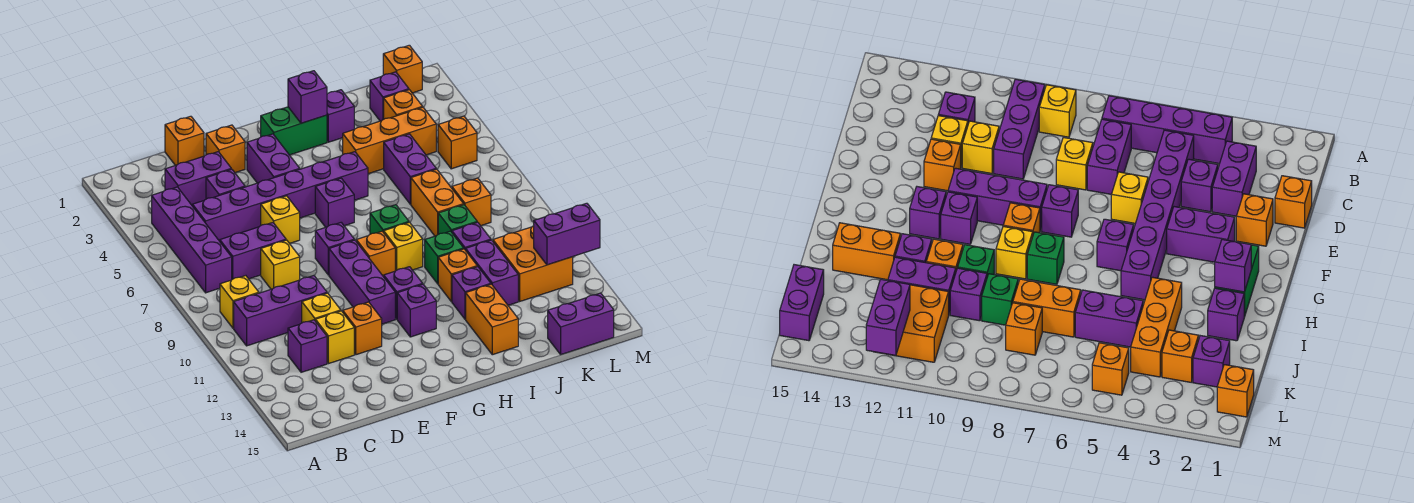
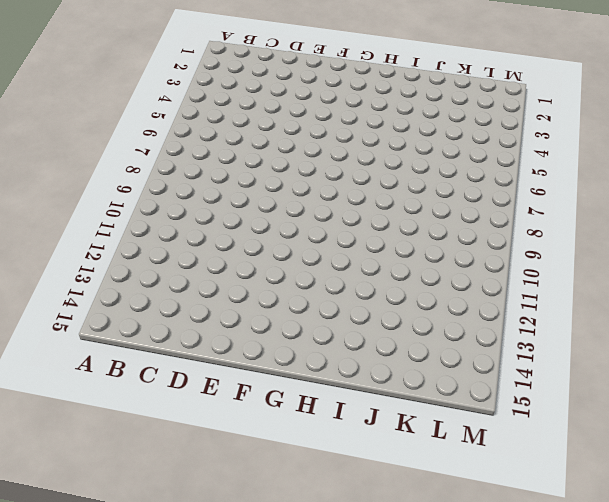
none -> purple 1x4 brick [152,187,232,293]
none -> yellow 1x1 brick [220,276,259,328]
none -> purple 1x3 brick [234,276,327,346]
none -> purple 1x2 brick [165,152,231,205]

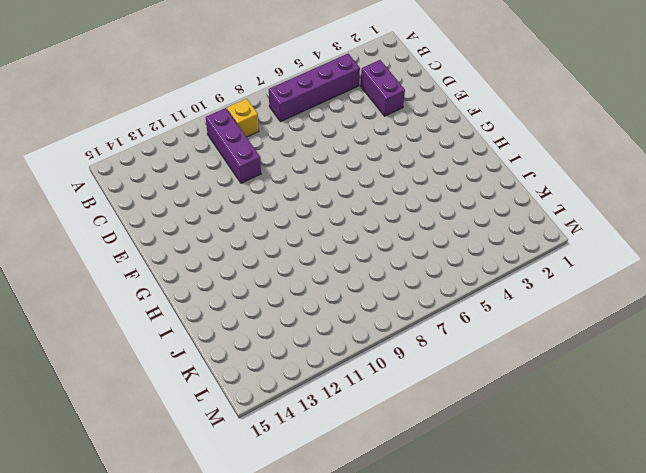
none -> purple 1x6 brick [192,152,368,241]
none -> purple 1x2 brick [220,223,286,279]
none -> purple 1x1 brick [288,320,327,372]
none -> orange 1x1 brick [165,116,204,165]

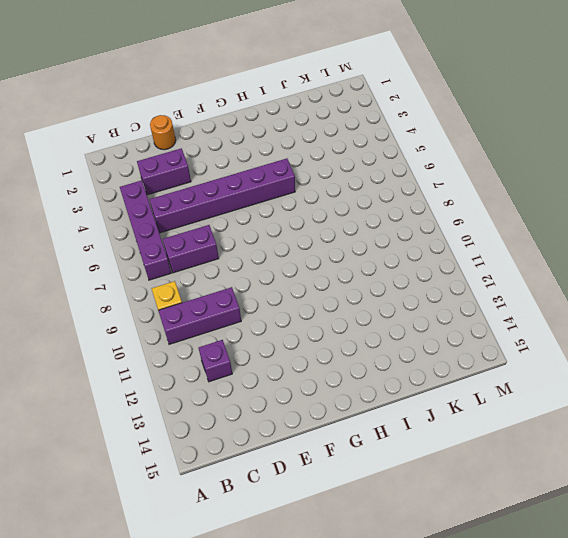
orange 1x1 round brick [150,115,176,150] -> orange 1x1 brick [165,116,204,165]
none -> purple 1x1 brick [206,169,245,199]
none -> yellow 1x1 brick [261,240,300,289]
none -> yellow 1x1 brick [302,293,341,323]
none -> yellow 1x1 brick [315,311,354,364]

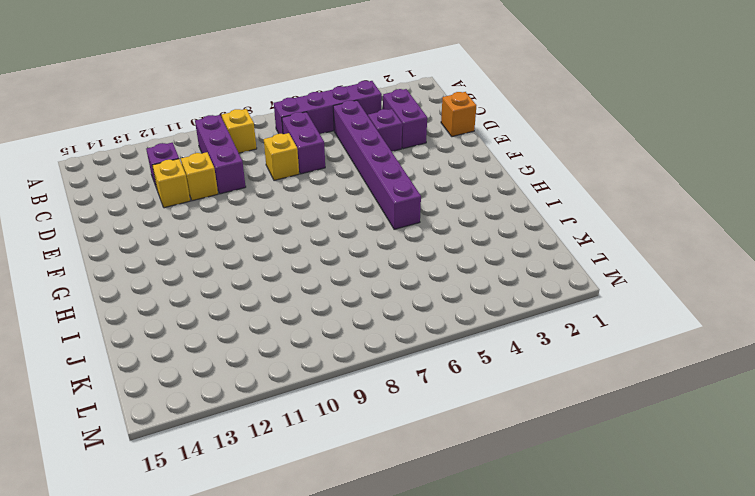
none -> orange 1x1 brick [206,125,245,173]
none -> yellow 1x1 brick [261,196,300,243]
none -> orange 1x1 brick [343,302,382,355]
none -> purple 1x2 brick [247,134,300,183]

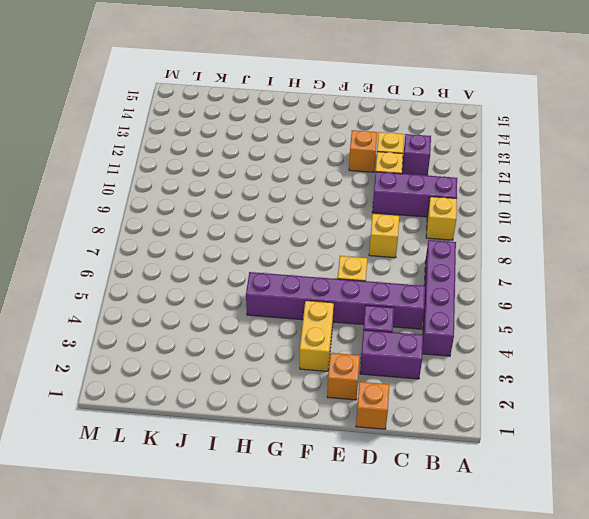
yellow 1x2 brick [300,301,334,371] -> purple 1x2 brick [247,134,300,183]
none -> purple 1x2 brick [220,223,286,279]
none -> purple 1x1 brick [315,223,354,275]
none -> purple 1x3 brick [329,240,395,324]
none -> green 1x2 brick [261,107,327,155]

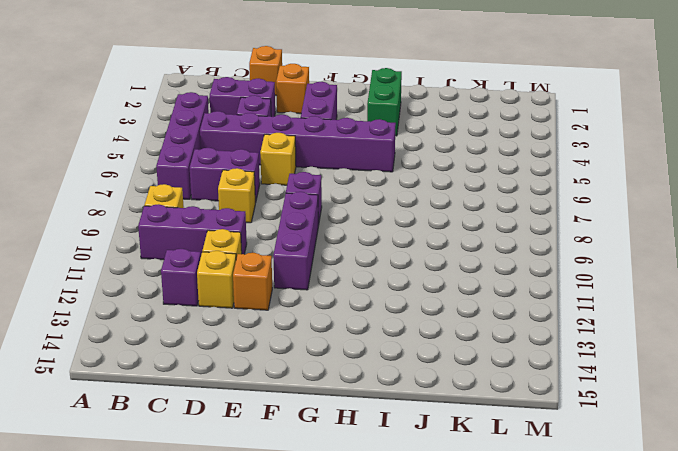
green 1x2 brick [367,68,402,136] -> green 1x2 brick turned to [261,107,327,155]
none -> purple 1x1 brick [315,178,354,227]
none -> orange 1x1 brick [356,231,395,277]
none -> purple 1x1 brick [384,267,423,319]
none -> purple 1x1 brick [397,284,436,337]

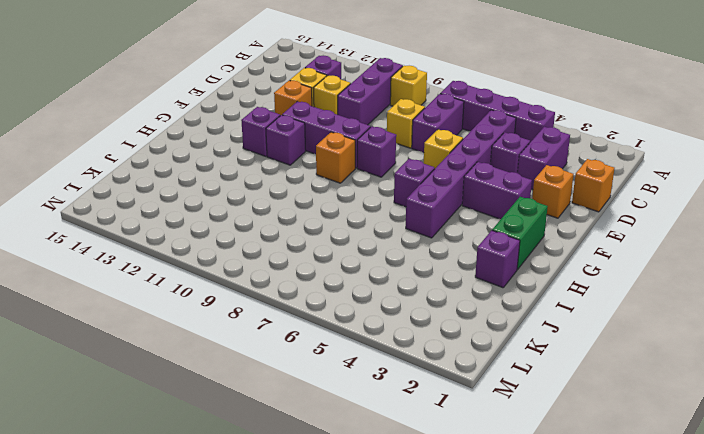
none -> green 1x1 brick [370,205,409,234]
none -> yellow 1x1 brick [384,222,423,271]
none -> orange 1x3 brick [343,107,436,174]
none -> green 1x1 brick [425,231,464,284]

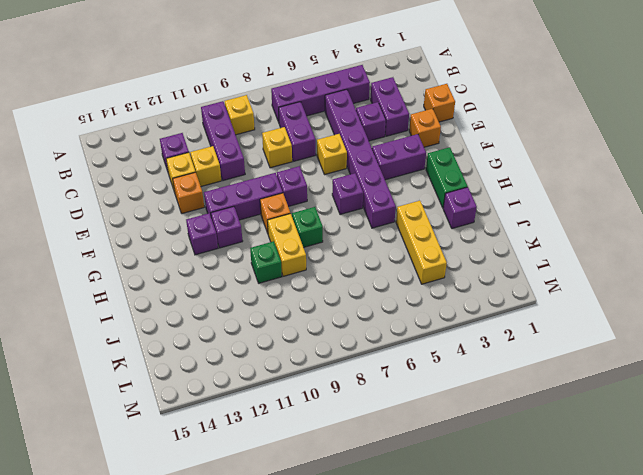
yellow 1x2 brick [267,214,306,276] -> yellow 1x1 brick [384,222,423,271]
yellow 1x3 brick [396,201,447,284] -> orange 1x3 brick [343,107,436,174]
none -> orange 1x1 brick [438,249,477,302]
none -> purple 1x1 brick [452,267,491,319]
none -> orange 1x2 brick [466,284,518,355]
none -> purple 1x2 brick [384,134,436,204]

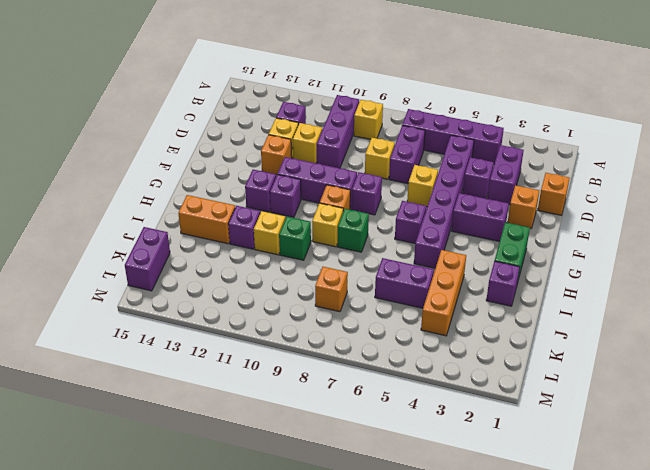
yellow 1x1 brick [254,211,285,255] -> orange 1x1 brick [438,249,477,302]
none -> orange 1x2 brick [411,169,464,236]
none -> green 1x1 brick [438,205,477,234]
none -> purple 1x1 brick [452,222,491,250]
none -> purple 1x2 brick [466,240,518,305]

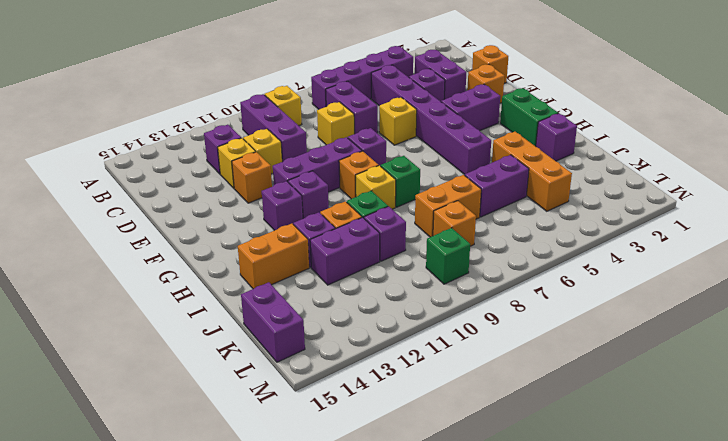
green 1x1 brick [426,228,470,284] -> green 1x1 brick moved to [438,205,477,234]
none -> purple 1x1 brick [315,178,354,227]
none -> purple 1x1 brick [370,72,409,121]
none -> orange 1x1 brick [384,90,423,119]
none -> orange 2x2 brick [493,226,573,301]

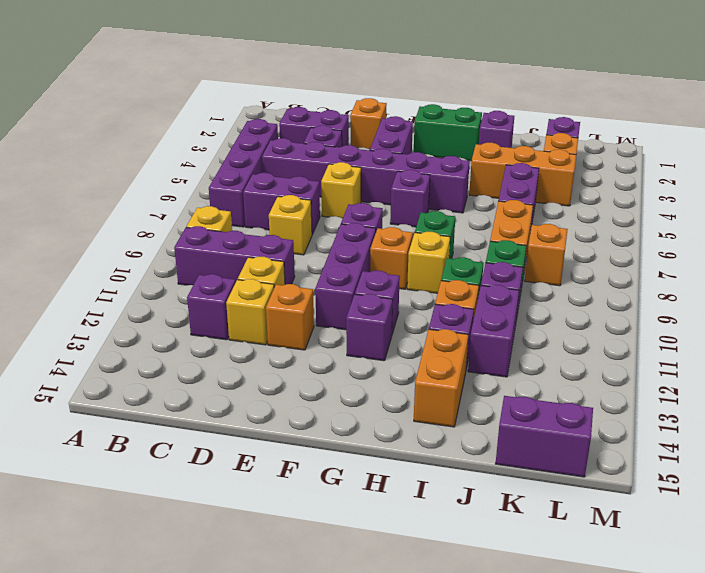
none -> orange 1x1 brick [165,116,204,165]
none -> orange 2x2 brick [493,226,573,301]
none -> orange 1x1 brick [383,45,422,93]
none -> orange 1x1 brick [438,116,477,169]

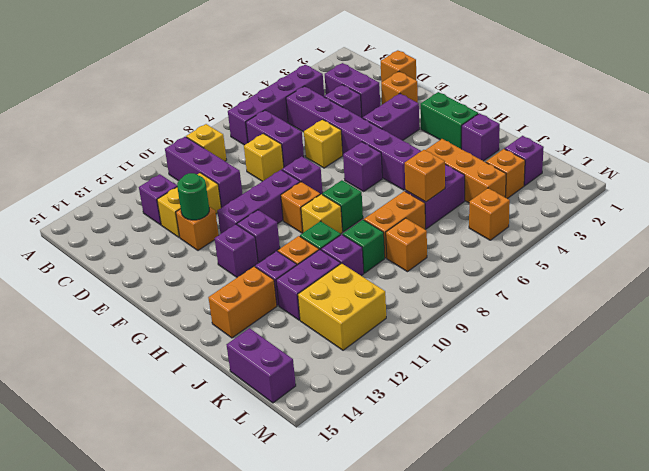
green 1x1 round brick [177,173,209,220] -> none
orange 1x1 brick [405,150,445,202] -> orange 1x1 brick moved to [383,45,422,93]
yellow 2x2 brick [298,263,386,350] -> orange 2x2 brick [493,226,573,301]
none -> purple 1x1 brick [288,71,327,123]
none -> purple 1x2 brick [534,203,600,265]

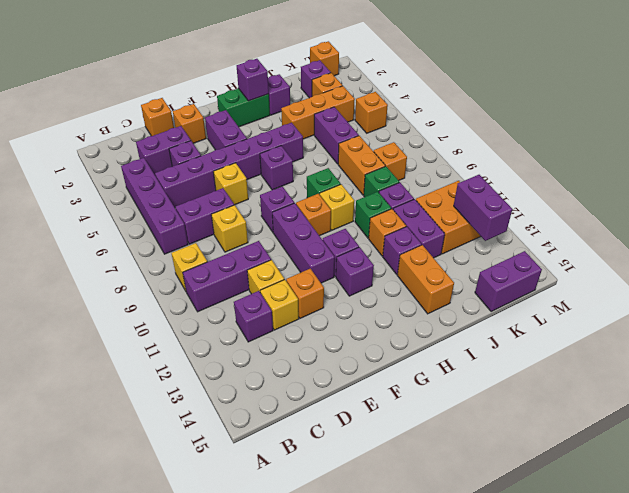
purple 1x2 brick [454,175,512,241] -> purple 1x2 brick turned to [534,203,600,265]

